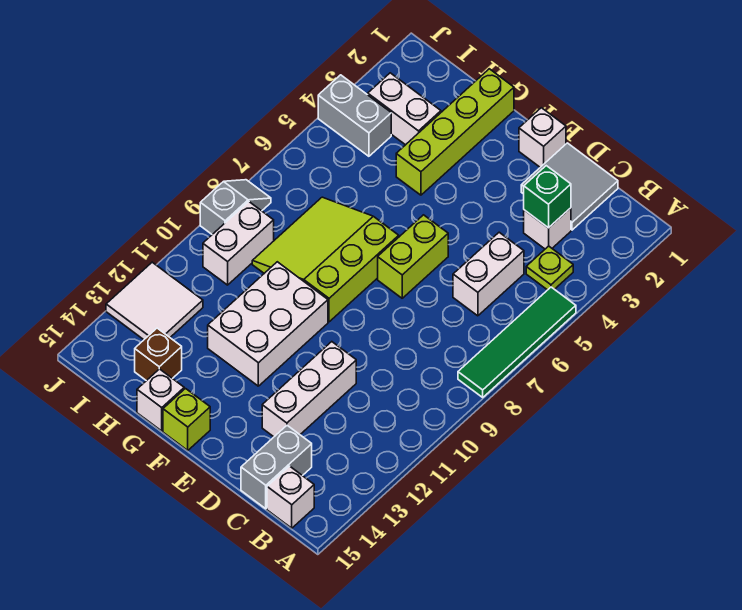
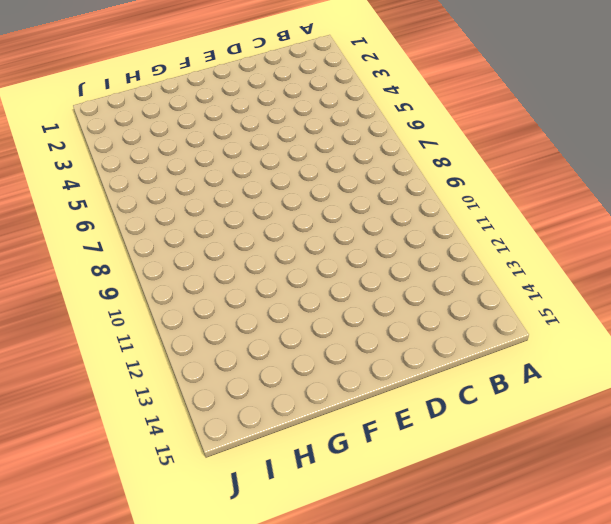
none -> green 1x4 tile [458,287,576,397]
none -> lime 1x1 plate [526,246,573,290]
none -> white 1x1 brick [267,466,314,528]

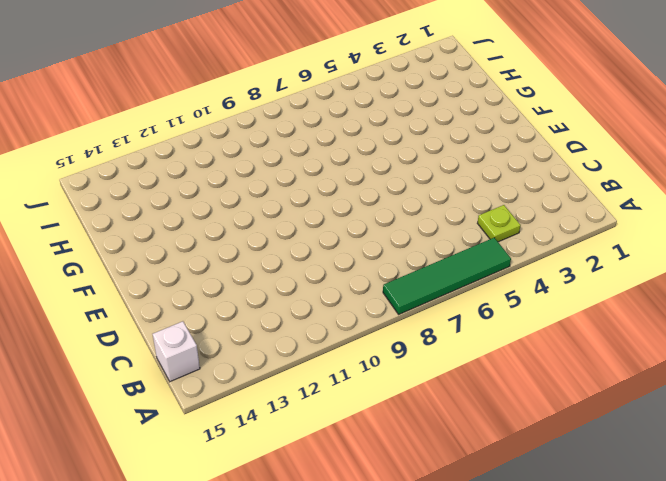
none -> grey 2x2 tile [521,143,618,230]
none -> white 1x1 brick [524,208,571,249]
none -> white 1x2 brick [453,232,524,316]

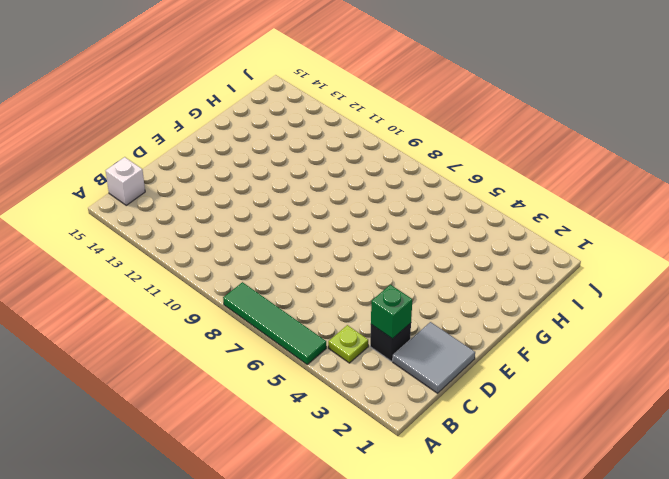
black 1x1 brick [370,323,411,361] -> white 1x1 brick [524,208,571,249]
none -> white 1x2 brick [453,232,524,316]
none -> grey 1x2 brick [241,425,312,509]
none -> white 1x3 brick [262,342,356,437]

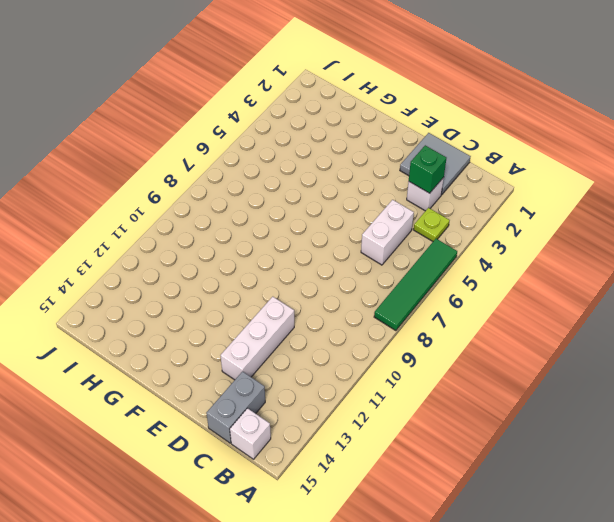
none -> white 1x1 brick [519,108,566,167]
none -> lime 1x2 brick [378,215,448,298]
none -> lime 3x3 slope [252,197,399,322]

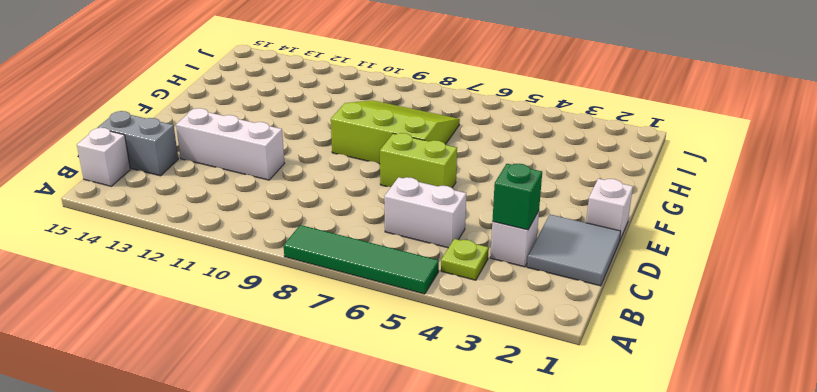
none -> white 2x3 brick [208,262,328,386]
none -> lime 1x1 brick [163,389,210,450]
none -> lime 1x4 brick [396,69,514,195]

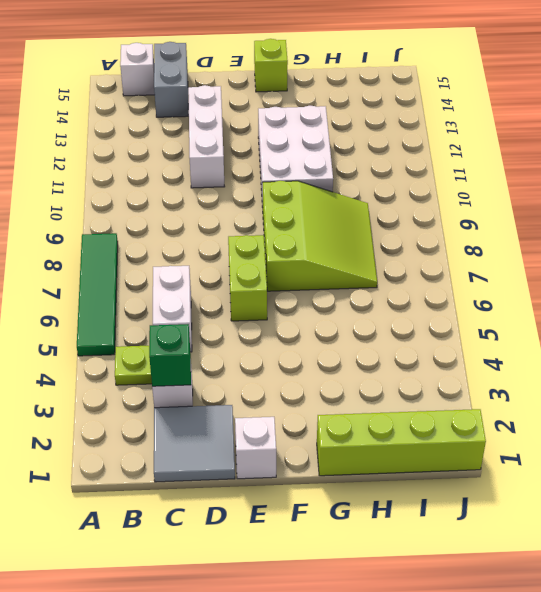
lime 1x4 brick [317,409,486,476] -> lime 1x4 brick turned to [396,69,514,195]
none -> white 1x1 brick [137,369,184,431]
none -> white 1x2 brick [368,73,441,145]
none -> brown 1x1 brick [135,328,182,381]

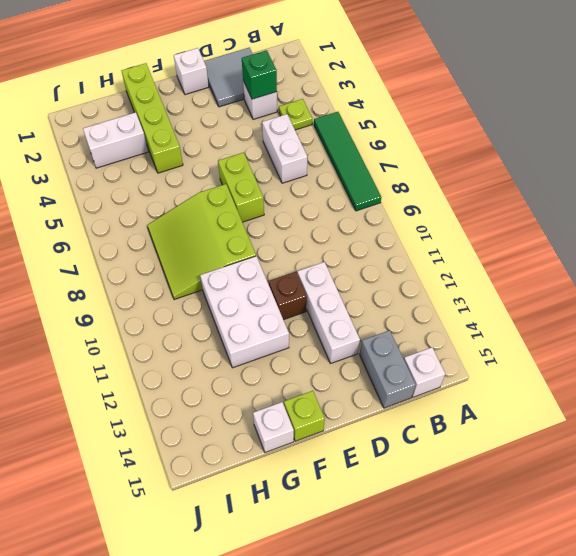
brown 1x1 brick [269,272,307,320] -> brown 1x1 brick moved to [135,328,182,381]
none -> grey 1x2 brick [318,75,391,156]
none -> white 1x2 brick [203,202,274,285]
none -> white 2x2 tile [106,262,203,340]

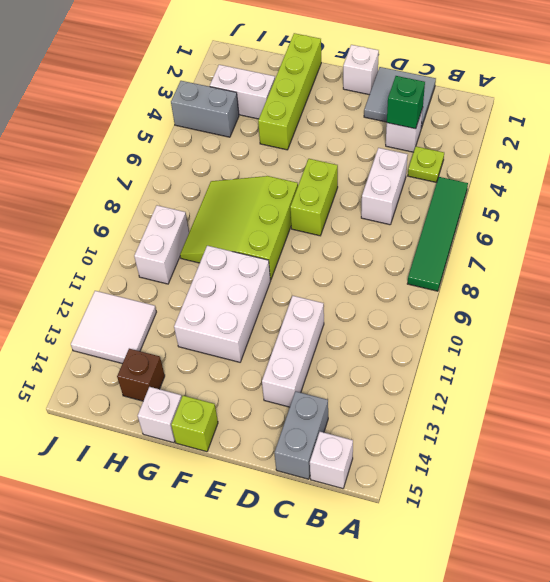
none -> grey 1x2 slope [200,180,271,234]

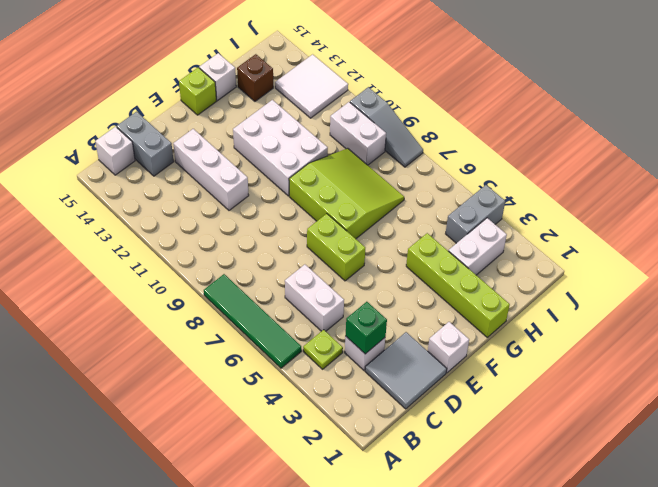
grey 1x3 slope [350,87,423,167] -> grey 1x2 slope [200,180,271,234]

